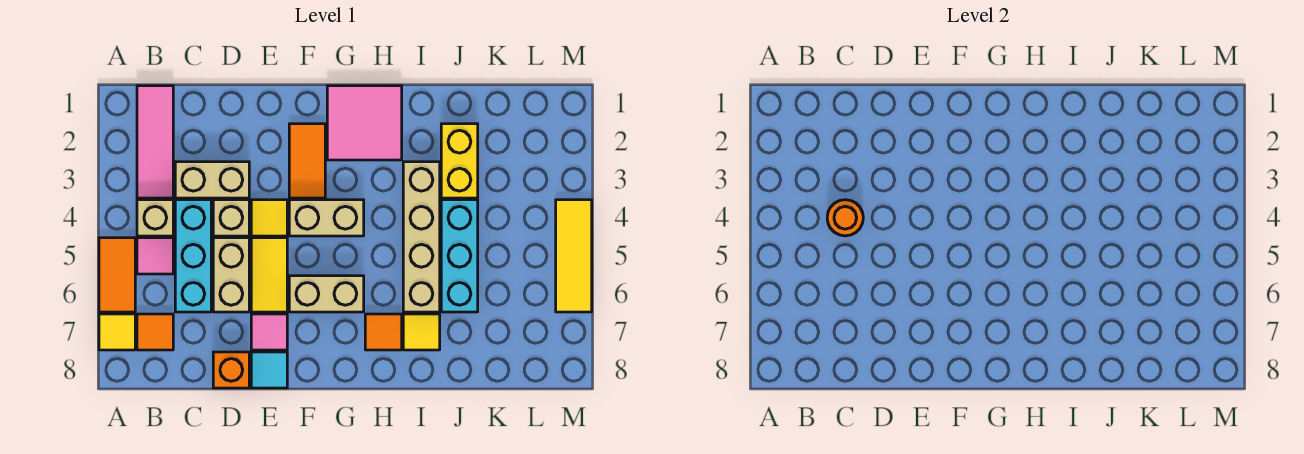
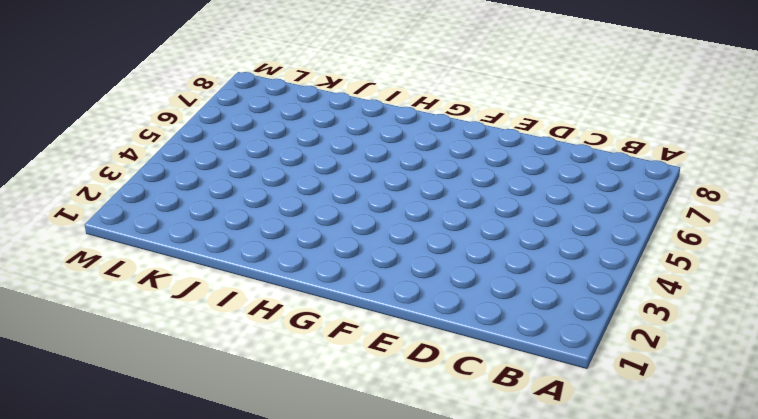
none -> orange 1x2 tile [99,238,135,312]
none -> yellow 1x1 tile [99,314,135,350]
none -> pink 1x3 tile [137,86,173,198]

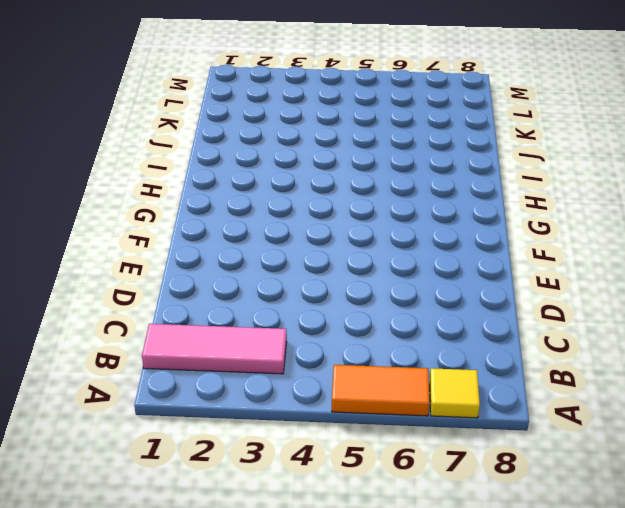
none -> tan 1x1 brick [137,200,173,236]
none -> pink 1x1 tile [137,238,173,274]
none -> orange 1x1 tile [137,314,173,350]

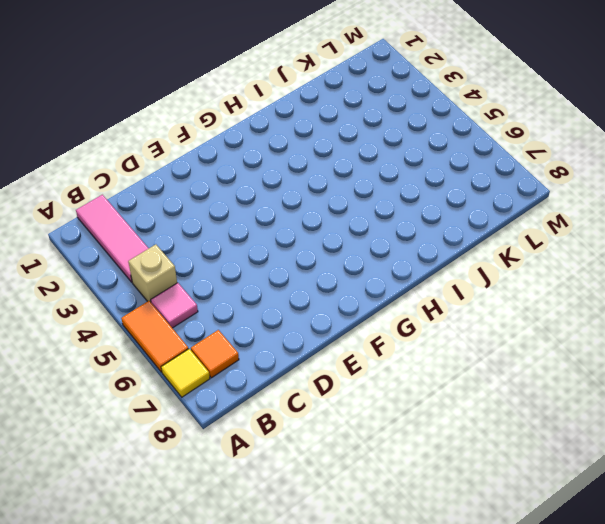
none -> tan 1x2 brick [175,162,249,198]
none -> cyan 1x3 brick [175,200,211,312]
none -> tan 1x1 brick [213,200,249,236]

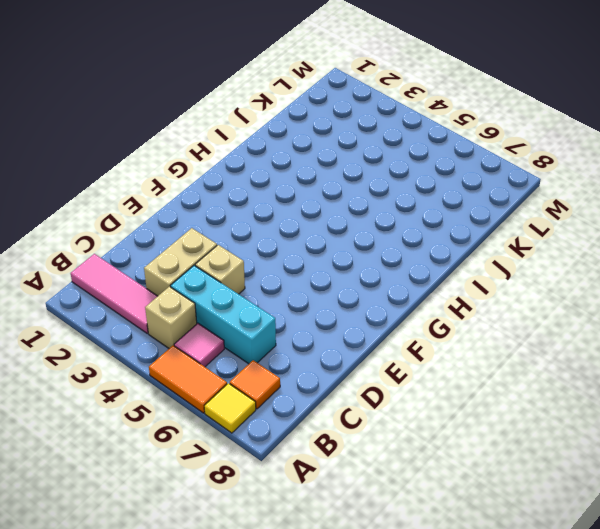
none -> tan 1x2 brick [213,238,249,312]
none -> orange 1x1 brick [213,352,249,388]
none -> yellow 1x1 tile [251,200,287,236]

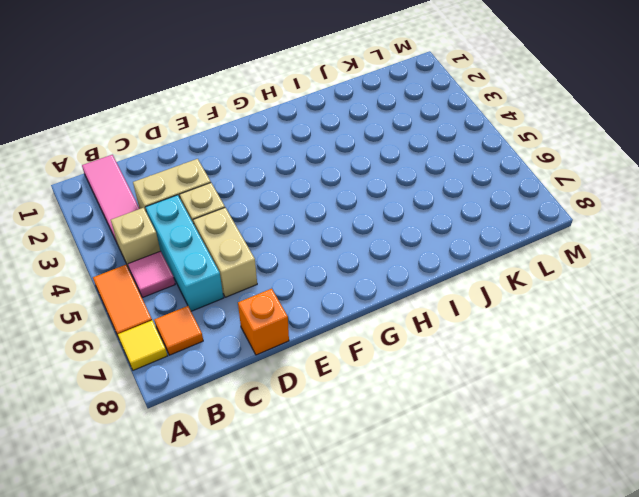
none -> yellow 1x1 tile [251,200,287,236]
none -> yellow 1x2 tile [251,238,287,312]
none -> pink 1x1 tile [251,314,287,350]

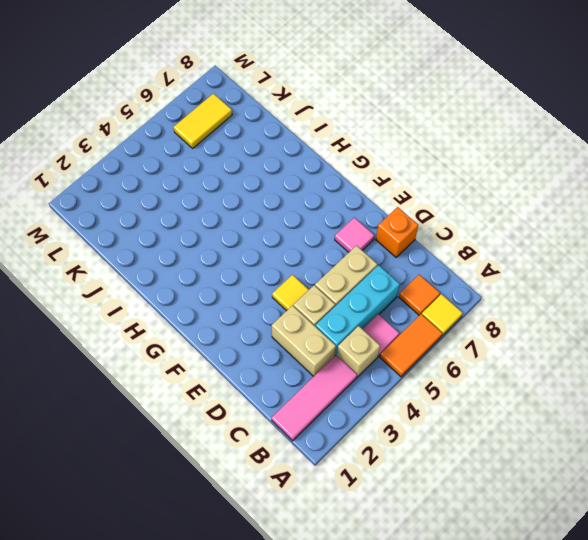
yellow 1x2 tile [174,93,232,148] -> yellow 1x2 tile moved to [251,238,287,312]
none -> cyan 1x1 tile [251,352,287,388]
none -> orange 1x2 tile [289,124,325,198]
none -> tan 1x2 brick [289,200,364,236]

